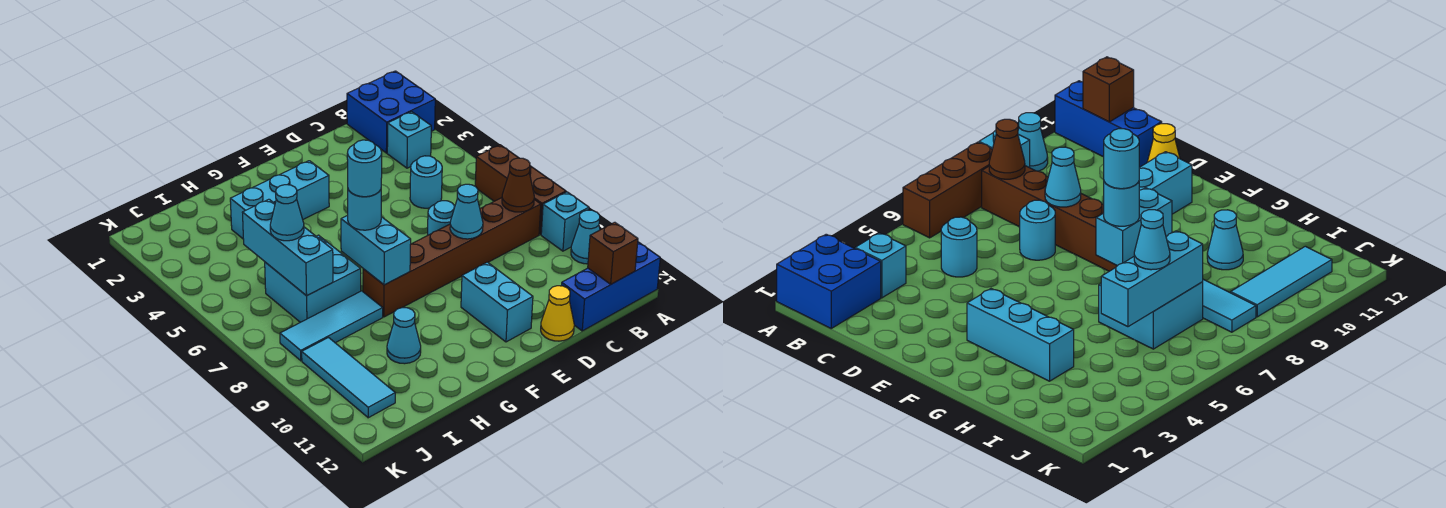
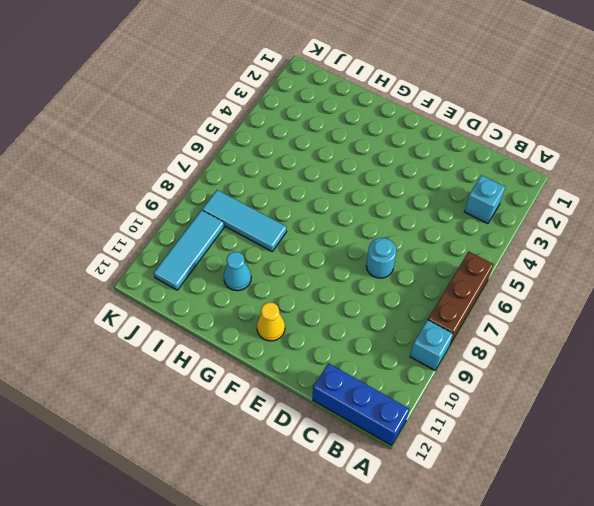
yellow 1x1 cone [257,302,285,341] -> yellow 1x1 cone moved to [541,286,574,341]
none -> blue 2x2 brick [347,71,435,153]
none -> cyan 1x1 cone [571,210,600,264]
none -> brown 1x6 brick [363,198,541,317]

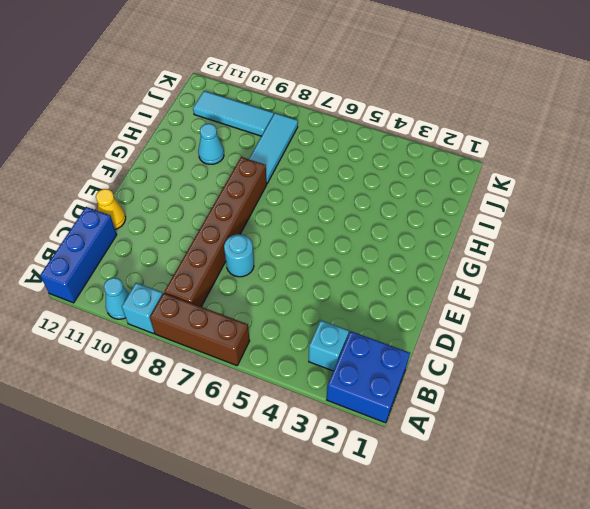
none -> cyan 1x1 round brick [410,156,442,208]
none -> cyan 1x2 brick [461,262,533,342]
none -> cyan 1x3 brick [230,161,329,239]

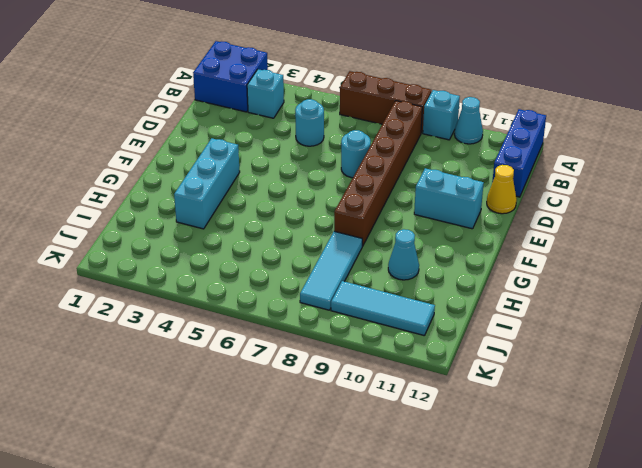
none -> cyan 2x2 brick [265,235,361,322]
none -> brown 1x1 cone [502,158,534,212]
none -> brown 1x1 brick [588,222,638,284]

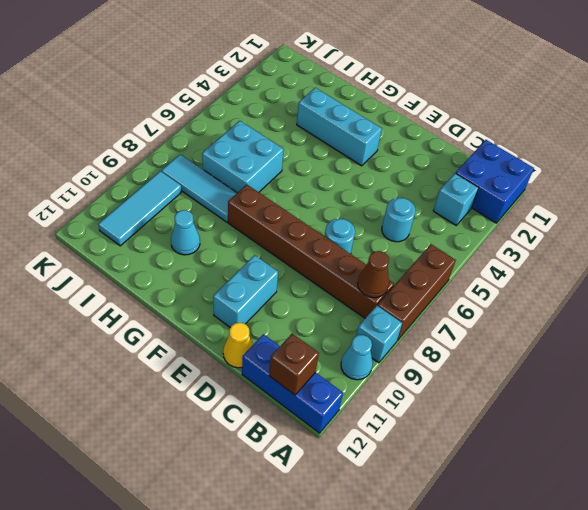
none -> cyan 1x1 cone [450,184,483,239]
none -> cyan 1x2 brick [341,215,411,285]
none -> cyan 1x3 brick [242,199,333,296]

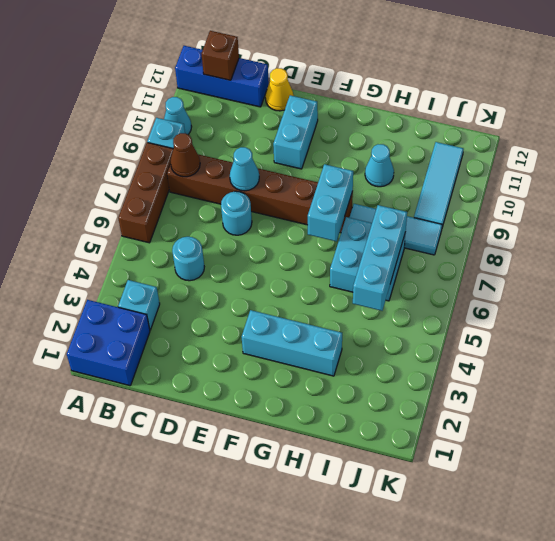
none -> cyan 1x1 round brick [348,190,381,230]
none -> cyan 1x1 cone [270,185,304,241]
none -> cyan 1x1 round brick [347,140,382,197]

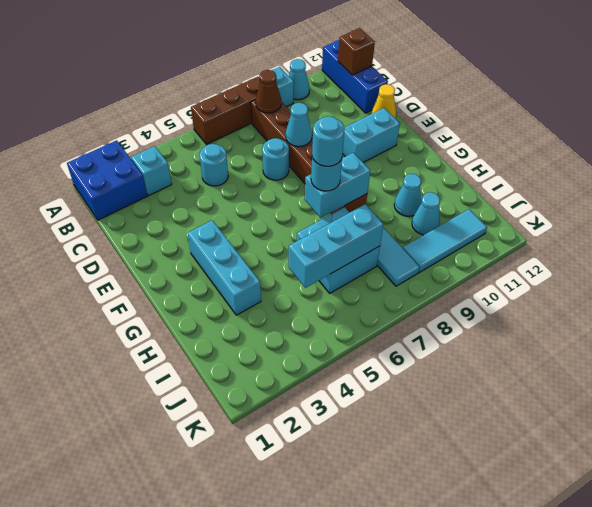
cyan 1x1 cone [412,192,440,235] -> cyan 1x1 cone moved to [270,185,304,241]

